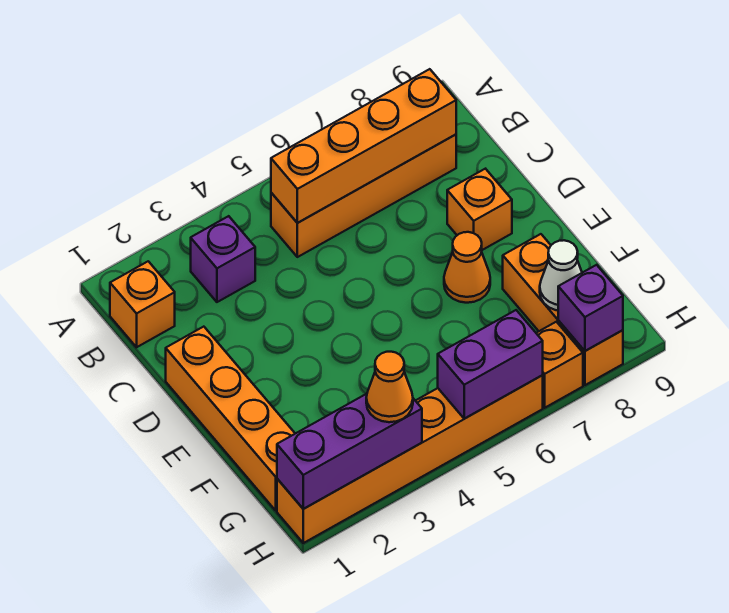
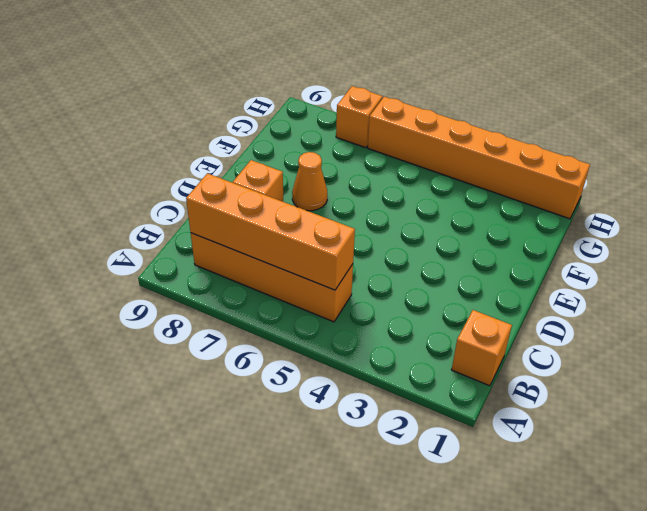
none -> purple 1x1 brick [191,216,255,302]
none -> orange 1x4 brick [166,327,295,510]
none -> orange 1x3 brick [503,234,623,385]

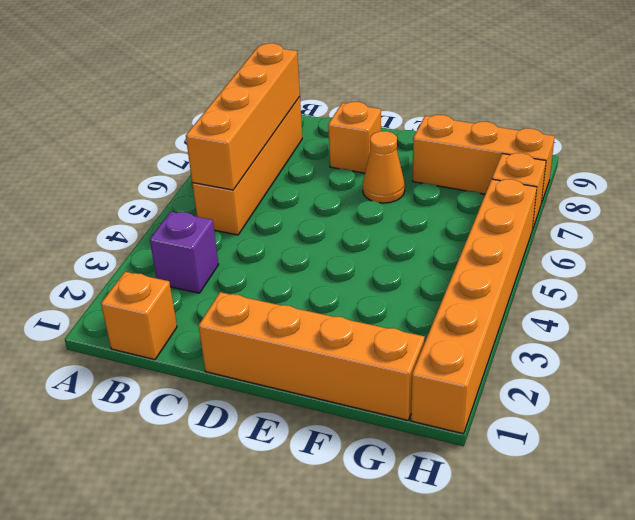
none -> white 1x1 cone [540,240,582,310]
none -> purple 1x3 brick [277,394,422,509]
none -> purple 1x2 brick [438,310,543,419]

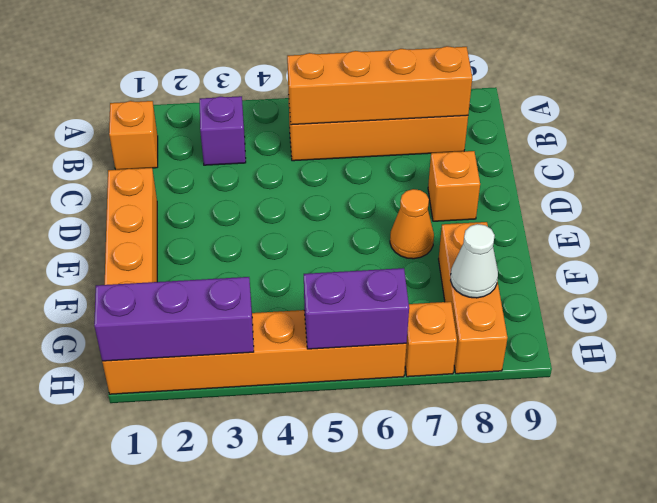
none -> purple 1x1 brick [558,265,623,351]
none -> orange 1x1 cone [366,352,413,422]

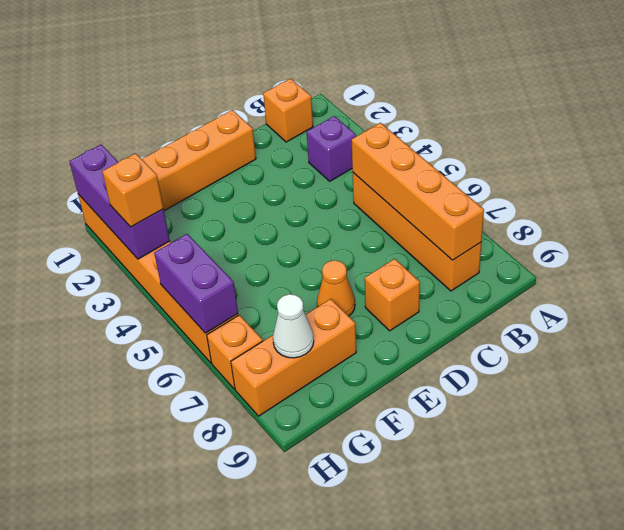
orange 1x1 brick [102,153,163,227] -> orange 1x1 cone [366,352,413,422]
none -> purple 1x1 brick [558,265,623,351]

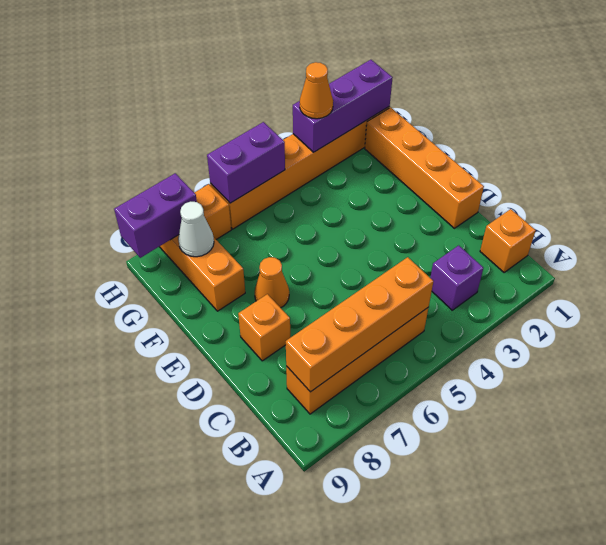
purple 1x2 brick [114,173,197,258] -> purple 1x1 brick [558,265,623,351]

